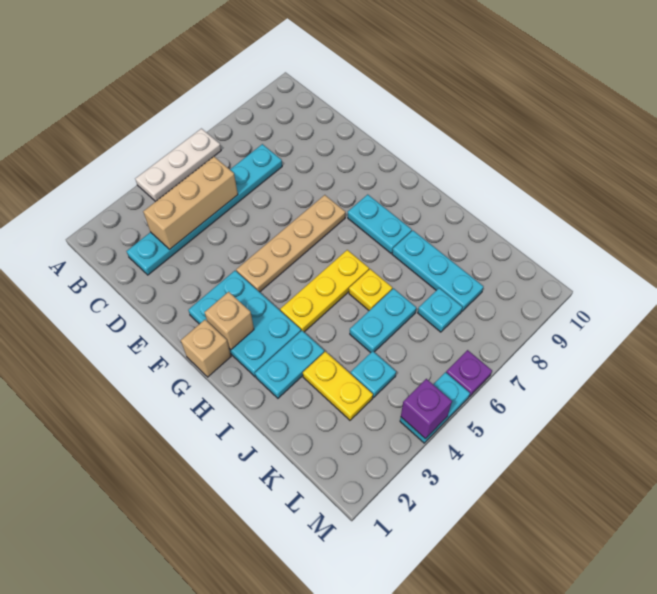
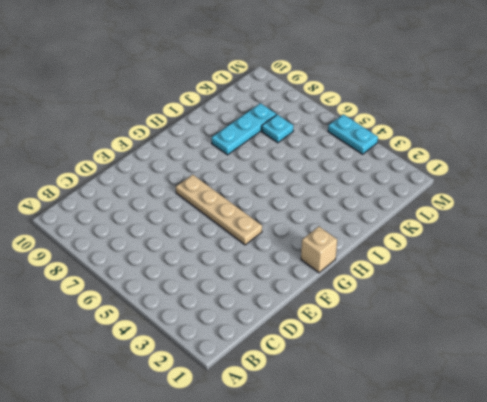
none -> white 1x3 plate [135,129,221,202]
none -> cyan 1x6 plate [127,144,282,275]
none -> cyan 2x3 plate [188,271,301,377]

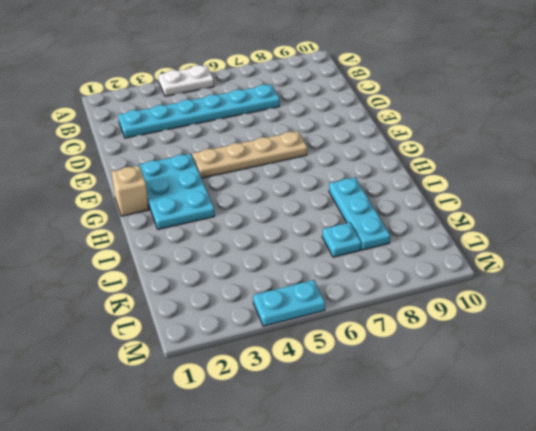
white 1x2 plate [158,65,214,96] -> white 1x3 plate [135,129,221,202]
none -> cyan 1x2 plate [348,194,412,253]
none -> yellow 1x3 plate [280,250,369,332]
none -> cyan 1x2 plate [255,331,324,398]

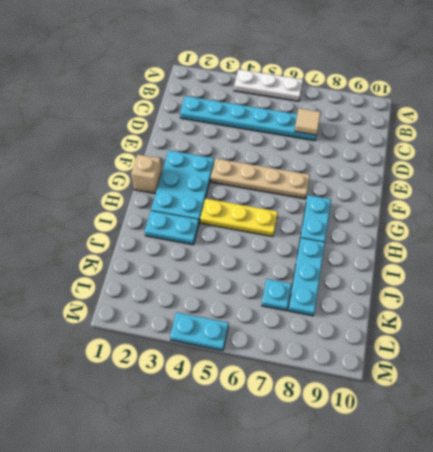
tan 1x1 tile [295,108,321,135] -> none
none -> yellow 1x1 plate [349,269,392,311]
none -> yellow 1x2 plate [303,352,373,420]
none -> cyan 1x2 plate [350,289,416,353]

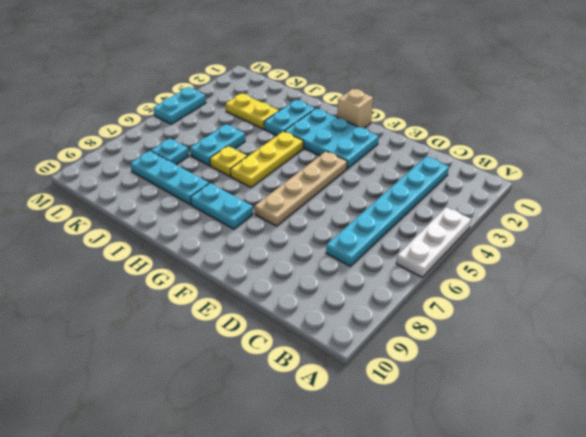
none -> cyan 1x1 plate [351,351,396,397]
none -> purple 1x1 plate [446,350,492,397]
none -> tan 1x3 brick [143,157,238,249]

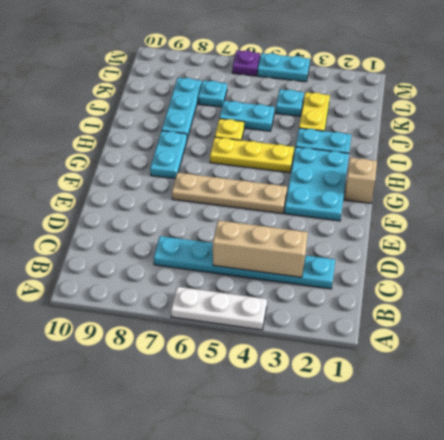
none -> tan 1x1 brick [205,292,254,350]
none -> purple 1x1 brick [401,379,452,439]

